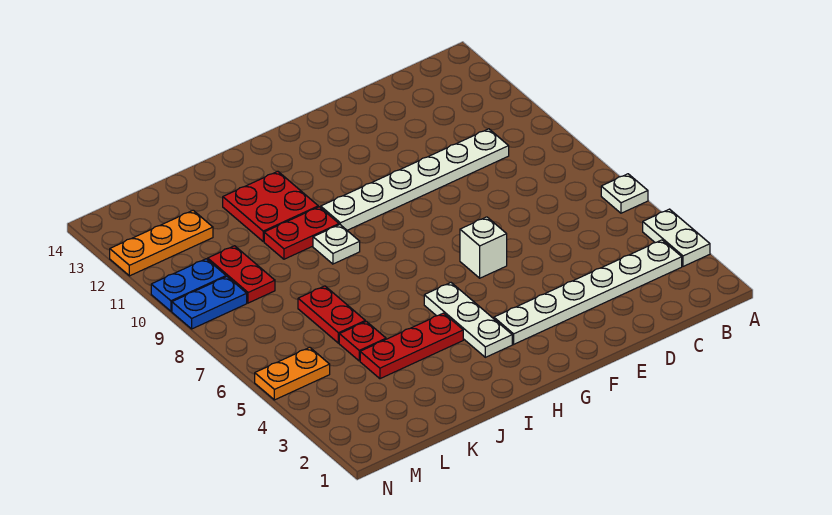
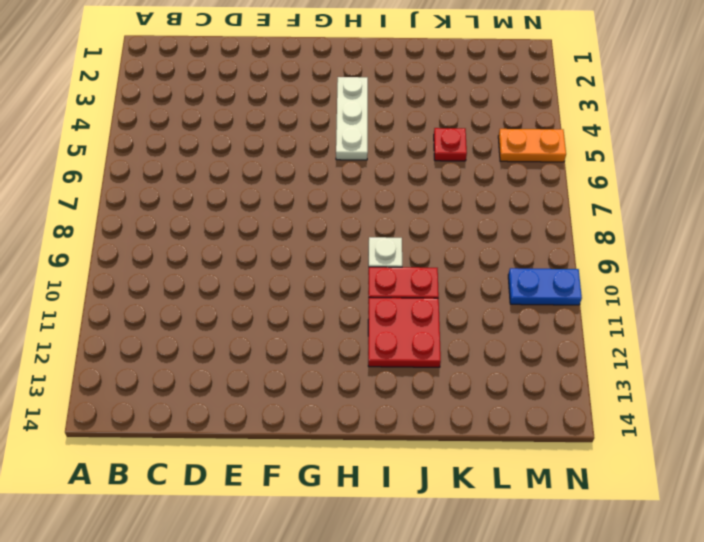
none -> white 1x2 plate [643,209,710,266]
none -> white 1x1 plate [601,174,648,213]
none -> white 1x6 plate [494,240,682,344]

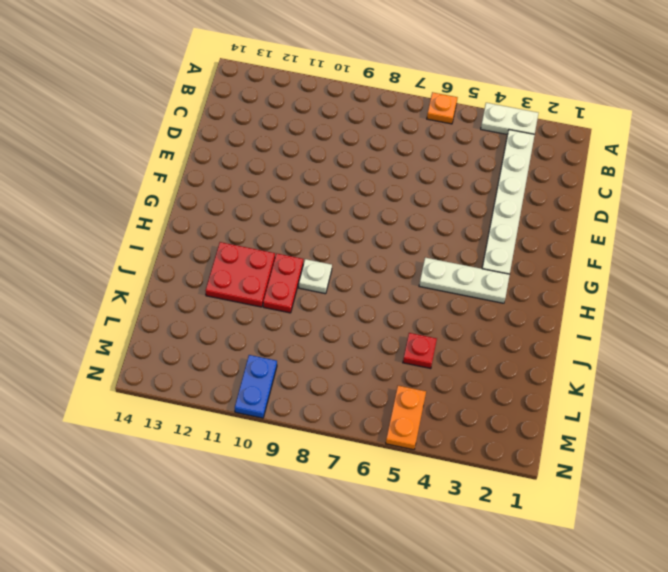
orange 1x1 plate [427,92,458,124] -> white 1x1 plate [601,174,648,213]
none -> white 1x6 plate [320,129,509,230]
none -> white 1x1 brick [460,217,507,278]
none -> red 1x3 plate [360,313,463,379]

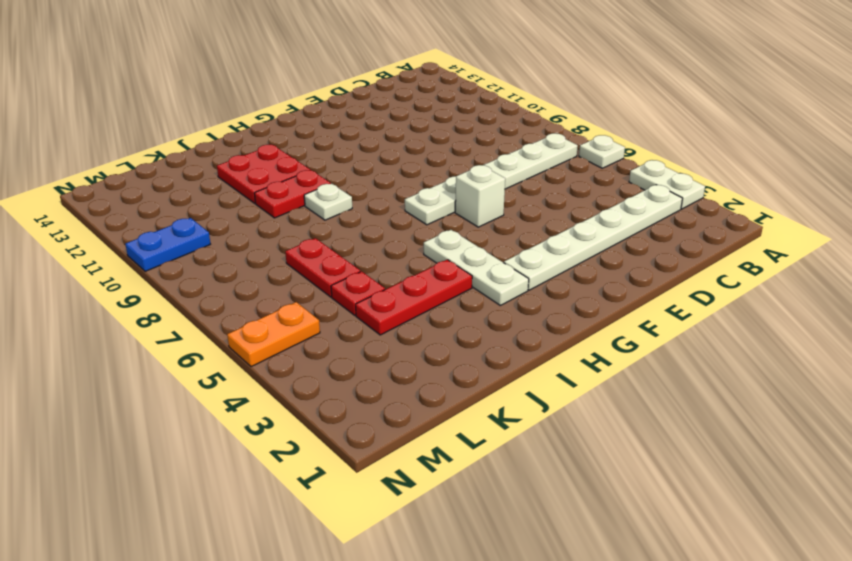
white 1x6 plate [405,133,578,225] -> white 1x6 plate moved to [320,129,509,230]
none -> red 1x2 plate [207,246,275,303]
none -> orange 1x3 plate [110,210,213,276]
none -> blue 1x2 plate [172,277,247,329]

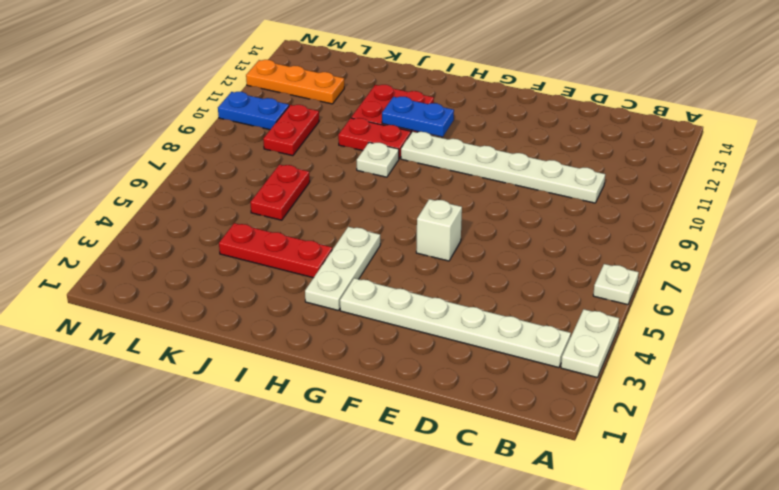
blue 1x2 plate [382,97,454,137] -> blue 1x2 plate moved to [172,277,247,329]
none -> red 1x1 plate [339,321,386,361]
none -> orange 1x2 plate [255,347,330,400]

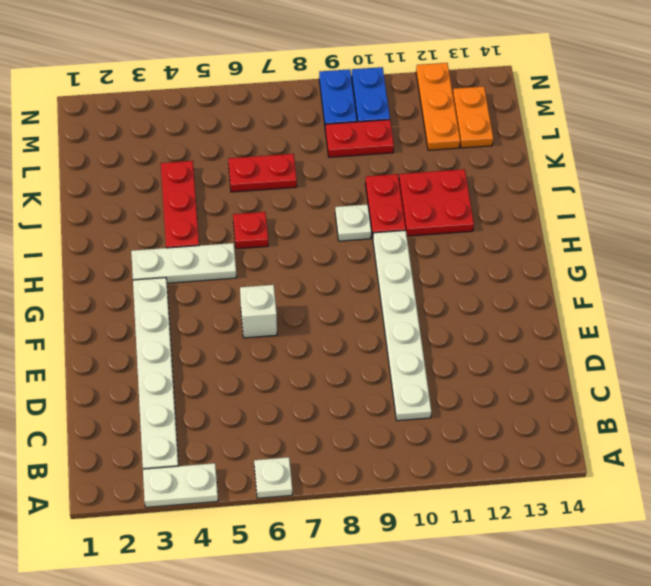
red 1x1 plate [233,212,268,249] -> red 1x1 plate moved to [339,321,386,361]
orange 1x2 plate [453,86,493,148] -> orange 1x2 plate moved to [255,347,330,400]

